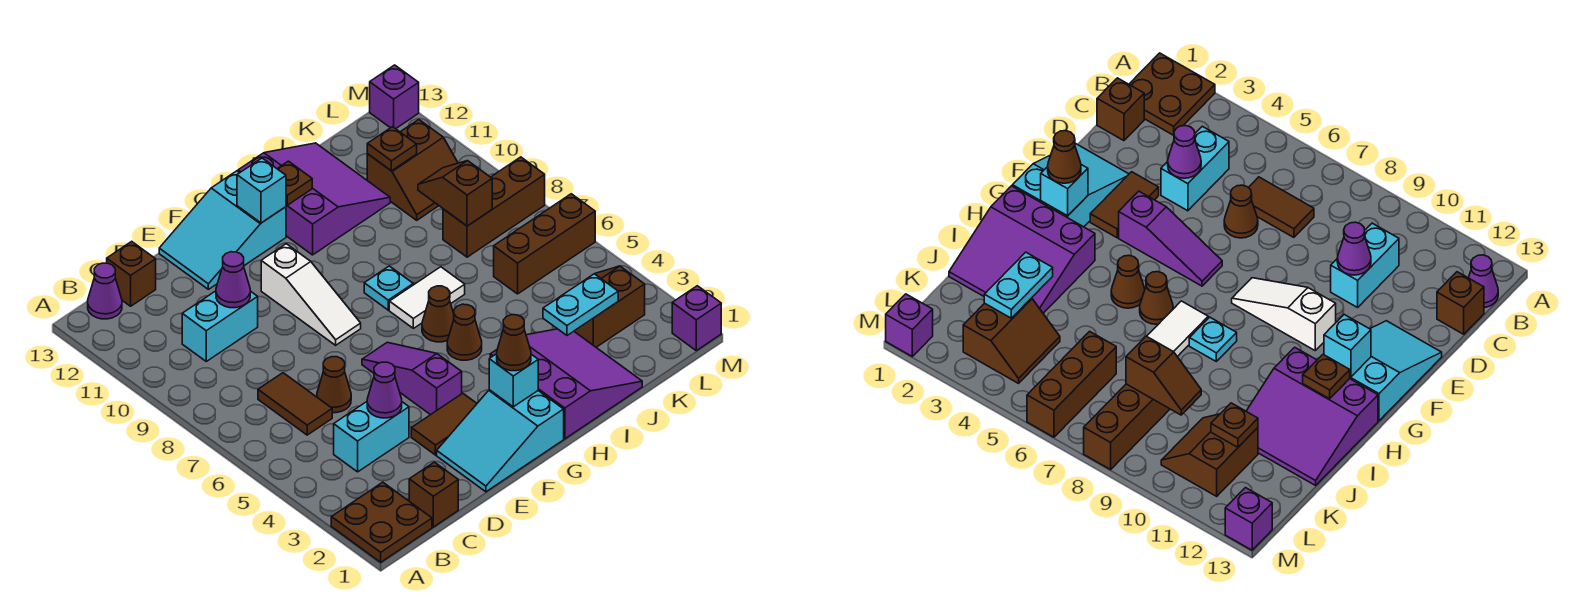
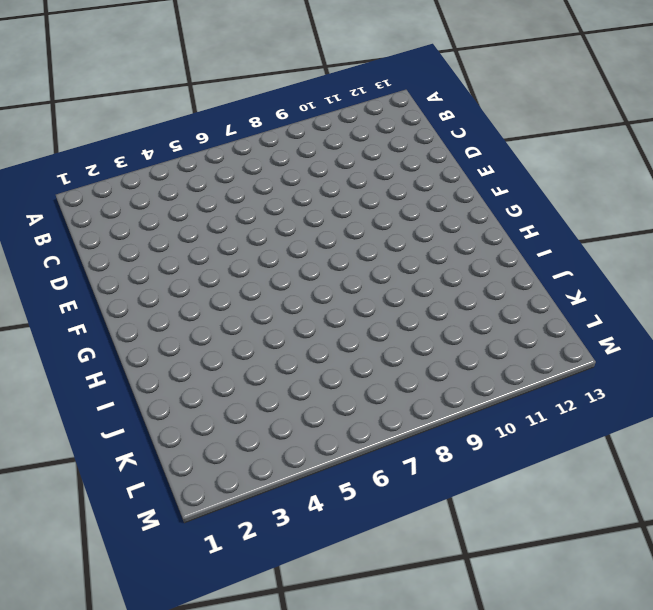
none -> brown 2x2 plate [331,482,432,562]
none -> purple 1x1 cone [88,263,122,319]
none -> brown 1x1 brick [409,462,458,527]
none -> cyan 1x2 brick [334,402,409,472]

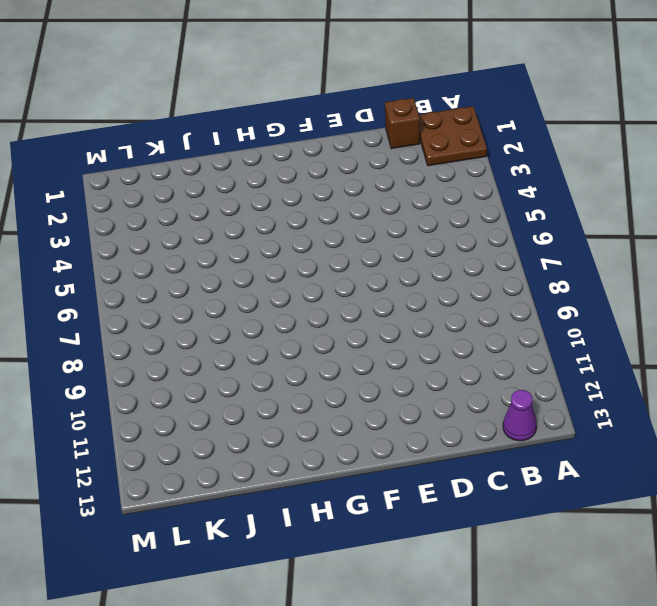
none -> cyan 1x2 brick [334,402,409,472]
none -> brown 1x2 tile [258,373,332,435]
none -> cyan 1x2 brick [182,291,258,361]
none -> brown 1x1 brick [107,241,156,306]

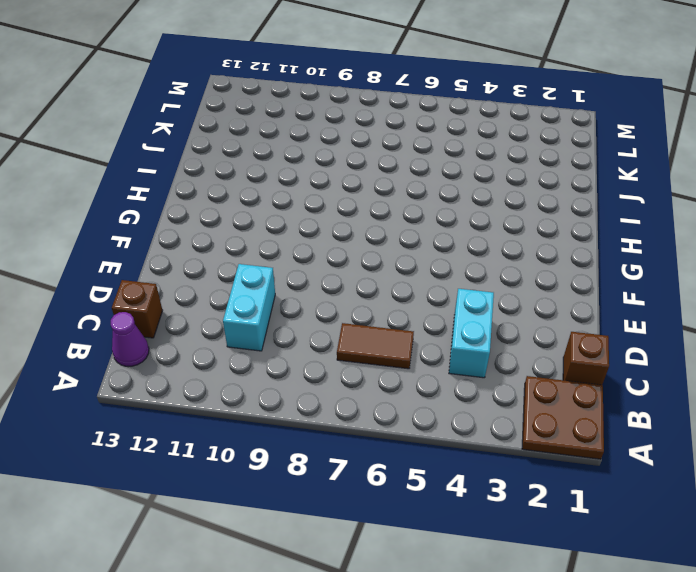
none -> brown 1x1 cone [317,357,351,413]
none -> cyan 2x3 slope [437,390,564,492]
none -> brown 1x2 tile [411,393,477,455]
none -> cyan 2x3 slope [159,171,286,289]

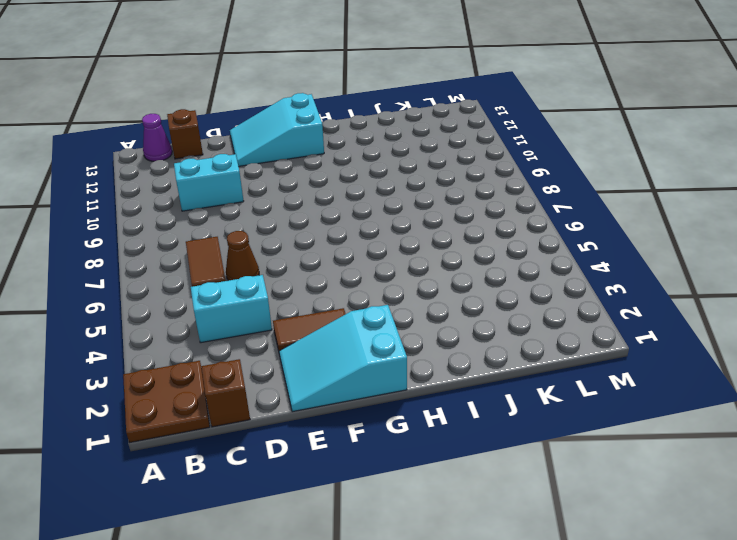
none -> purple 1x3 slope [362,342,462,415]
none -> white 1x3 slope [261,244,361,345]
none -> purple 3x3 slope [490,329,642,439]
none -> brown 1x1 cone [447,304,482,360]

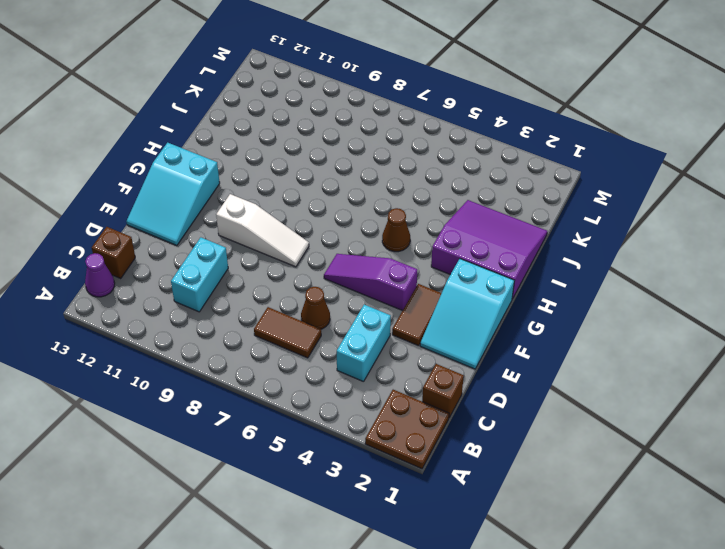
none -> brown 1x1 cone [422,286,454,342]
none -> white 1x2 tile [389,267,465,328]
none -> cyan 1x1 plate [364,266,413,310]
none -> purple 3x3 slope [238,143,390,255]

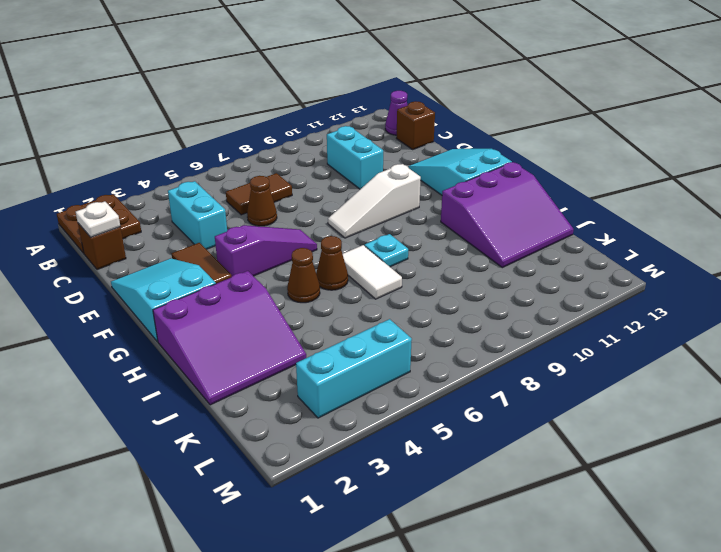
white 1x1 plate [76,201,120,237] -> none
cyan 1x3 brick [296,319,412,418] -> brown 2x2 slope [574,266,645,347]
none -> brown 1x3 brick [494,194,595,294]
none -> brown 1x3 brick [443,157,545,257]
none -> brown 2x2 slope [367,120,458,220]
none -> purple 1x1 brick [672,286,721,351]

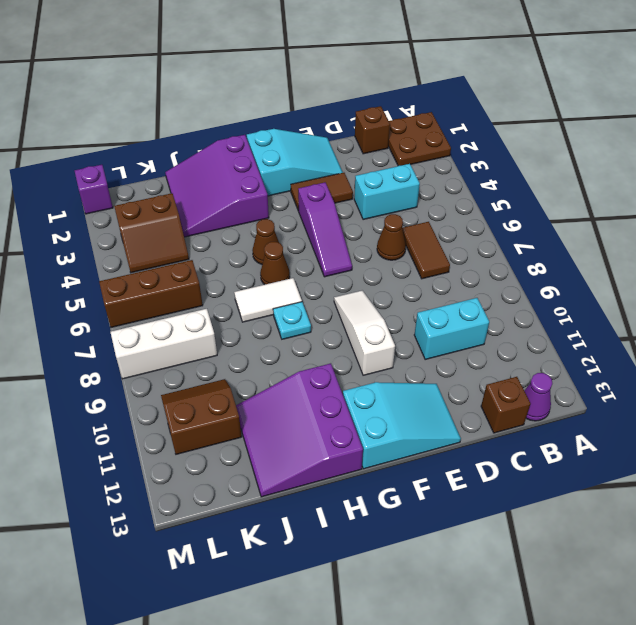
white 1x3 brick [111,309,217,379] -> brown 1x3 brick [443,157,545,257]
none -> purple 1x1 brick [370,65,419,129]
none -> purple 1x1 cone [367,362,402,418]
none -> purple 1x1 cone [216,252,250,308]
none -> cyan 1x1 brick [489,354,538,407]

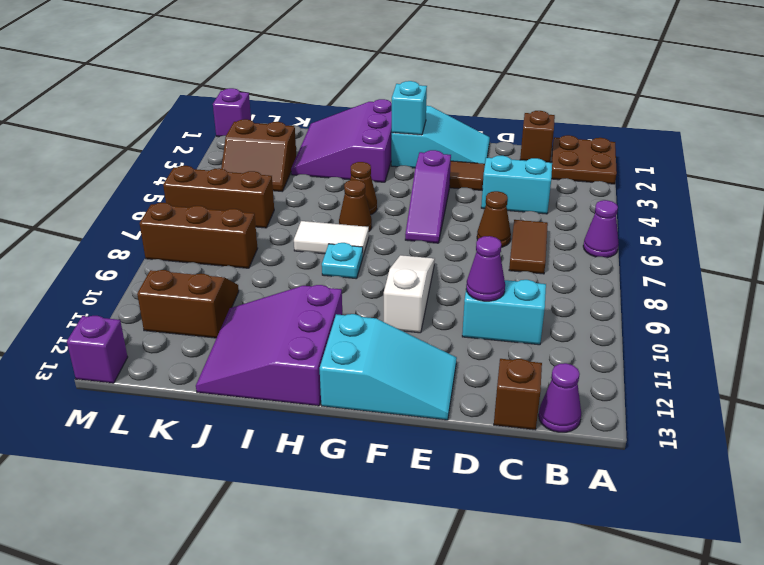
purple 1x1 cone [583,200,619,258] -> purple 1x1 cone moved to [367,362,402,418]
none -> cyan 1x1 brick [237,158,286,223]
none -> brown 1x1 plate [277,161,312,205]
none -> cyan 1x2 plate [543,274,618,335]
none -> brown 1x2 slope [418,161,492,226]

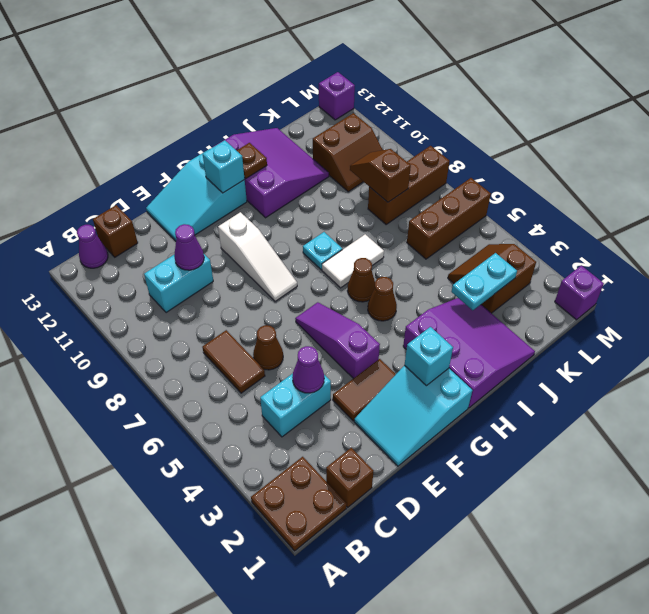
none -> brown 1x1 plate [367,127,417,171]
none -> brown 1x1 cone [497,315,531,371]

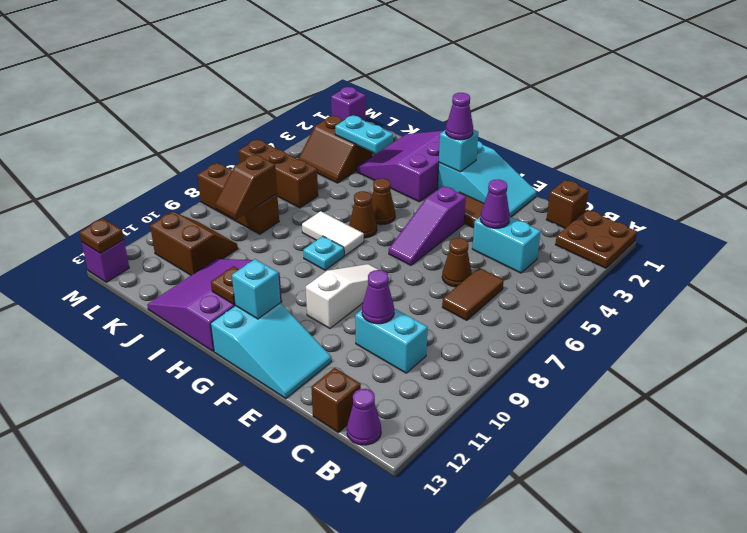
purple 1x1 cone [446,93,473,140] -> brown 1x1 cone [497,315,531,371]
brown 1x1 plate [79,219,124,253] -> brown 1x1 plate moved to [367,127,417,171]

